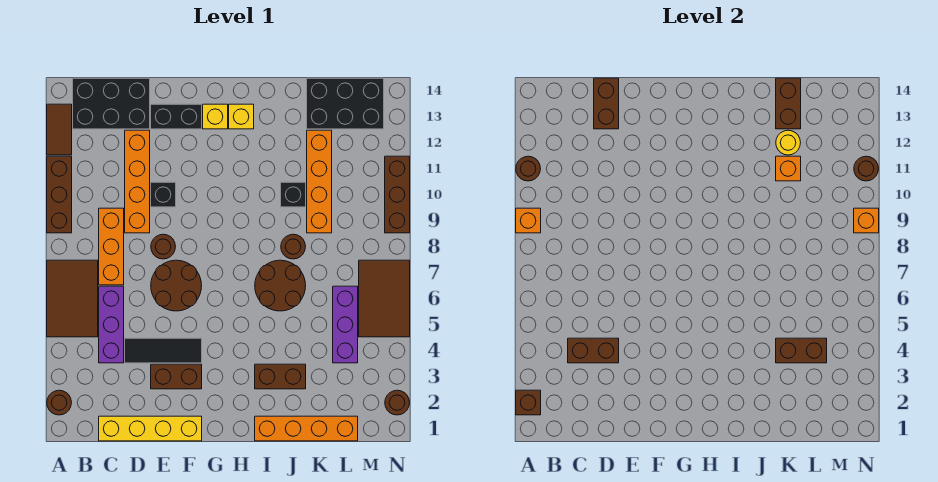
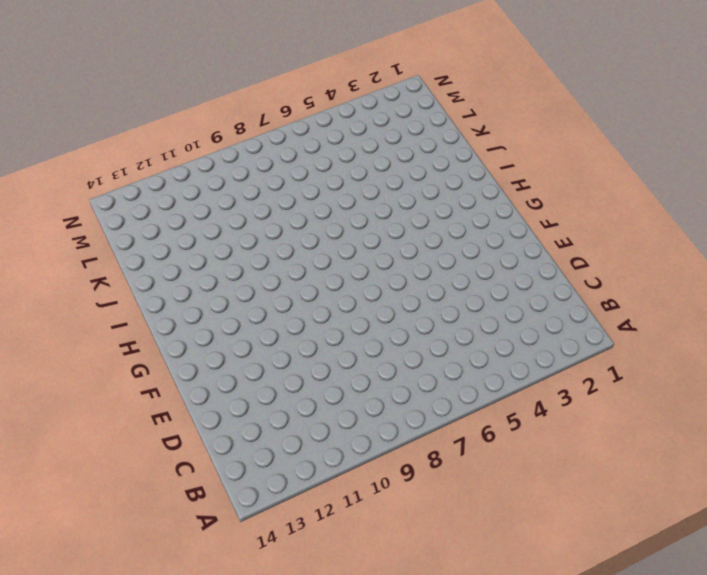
none -> brown 1x1 round brick [47,390,72,415]
none -> brown 2x3 tile [47,260,98,337]
none -> brown 1x3 brick [47,156,72,233]
none -> brown 1x2 tile [47,104,72,155]

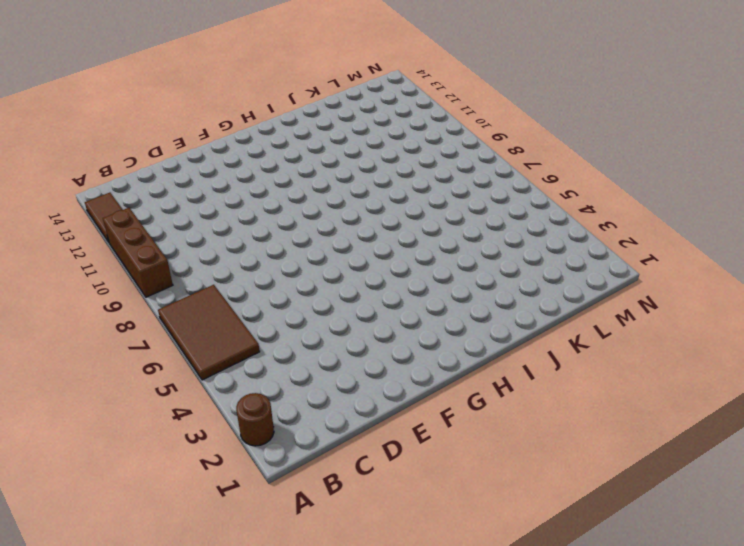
none -> black 2x3 brick [73,78,150,129]
none -> yellow 1x4 brick [99,416,202,441]
none -> purple 1x3 brick [99,286,124,363]
none -> orange 1x3 brick [99,208,124,285]

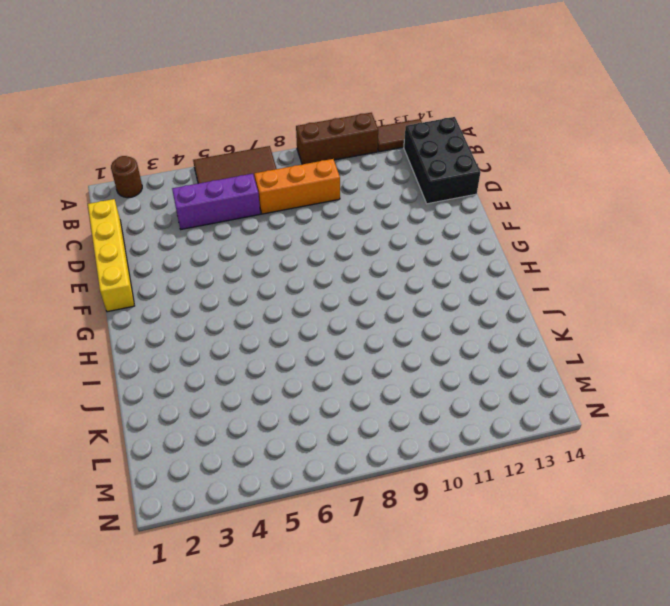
none -> black 1x3 tile [125,338,202,363]
none -> orange 1x4 brick [125,130,150,233]
none -> brown 1x2 brick [151,364,202,389]
none -> brown 2x2 round brick [151,260,202,311]

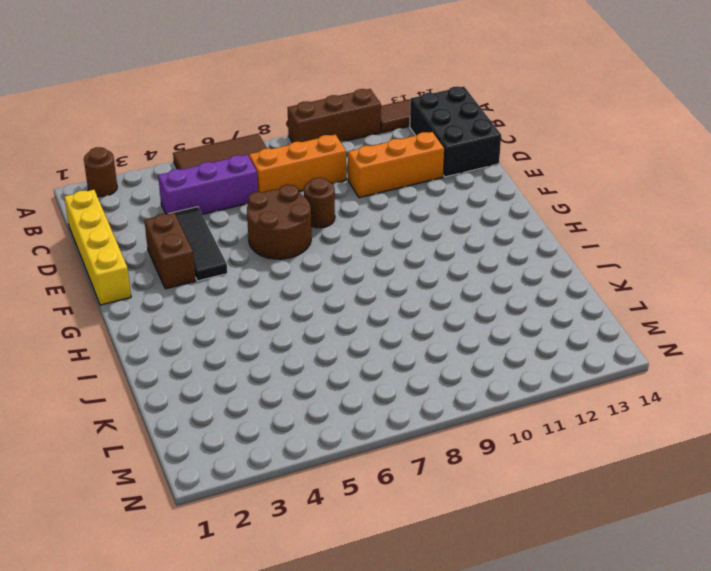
orange 1x3 brick [348,132,445,198] -> orange 1x4 brick [125,130,150,233]
none -> black 1x1 brick [151,182,176,207]
none -> black 1x2 brick [151,104,202,129]
none -> yellow 1x1 brick [203,104,228,129]
none -> yellow 1x1 brick [229,104,254,129]

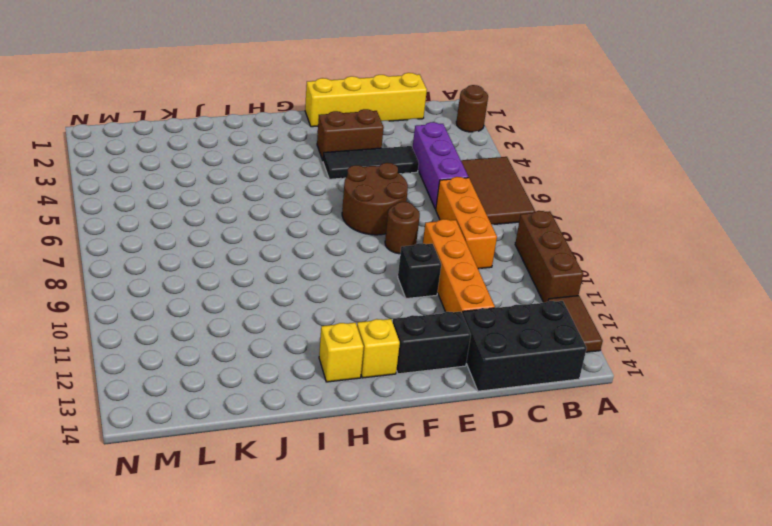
none -> orange 1x4 brick [255,416,358,441]
none -> brown 1x2 brick [255,364,306,389]
none -> brown 2x2 round brick [255,260,306,311]
none -> brown 1x1 round brick [281,234,306,259]

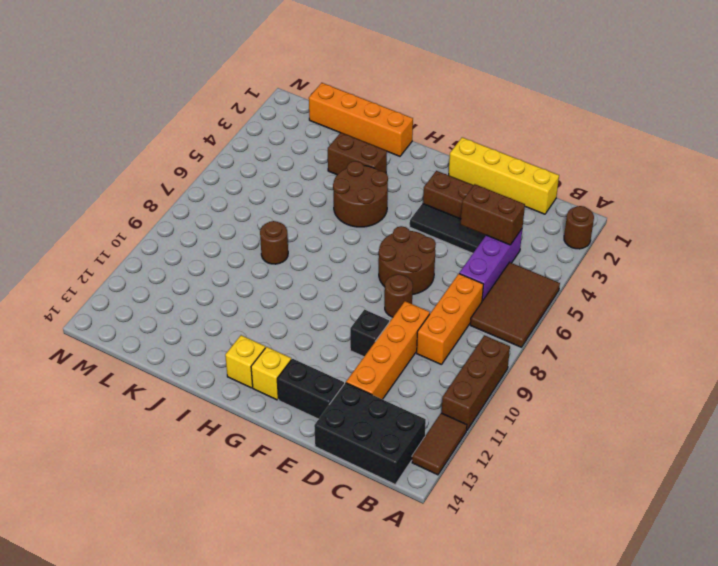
brown 2x2 round brick [333,161,388,227] -> brown 2x2 round brick moved to [255,260,306,311]
none -> black 1x1 brick [281,182,306,207]
none -> orange 1x4 brick [307,130,332,233]
none -> black 2x3 brick [307,78,384,129]
none -> purple 1x3 brick [333,286,358,363]

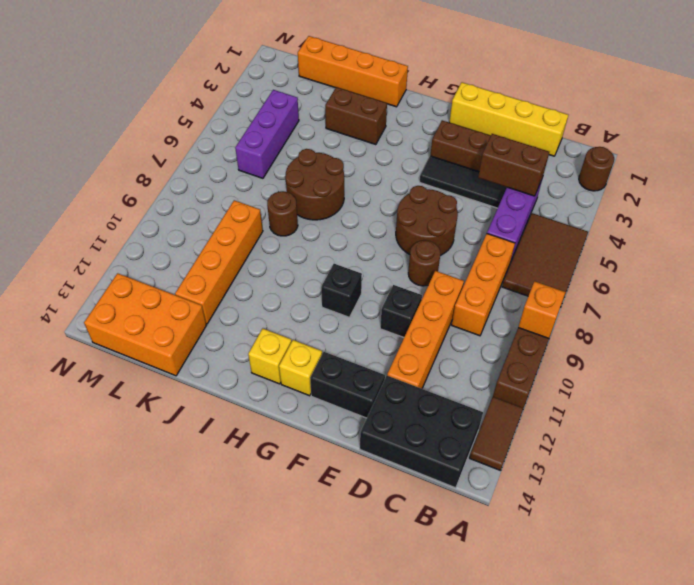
black 1x1 brick [321,264,362,317] -> black 1x1 brick moved to [281,182,306,207]
orange 2x3 brick [84,273,207,376] -> black 2x3 brick [307,78,384,129]
none -> brown 2x3 tile [359,260,410,337]
none -> brown 1x1 round brick [385,390,410,415]
none -> brown 1x3 brick [385,156,410,233]
none -> brown 1x1 brick [516,390,541,415]

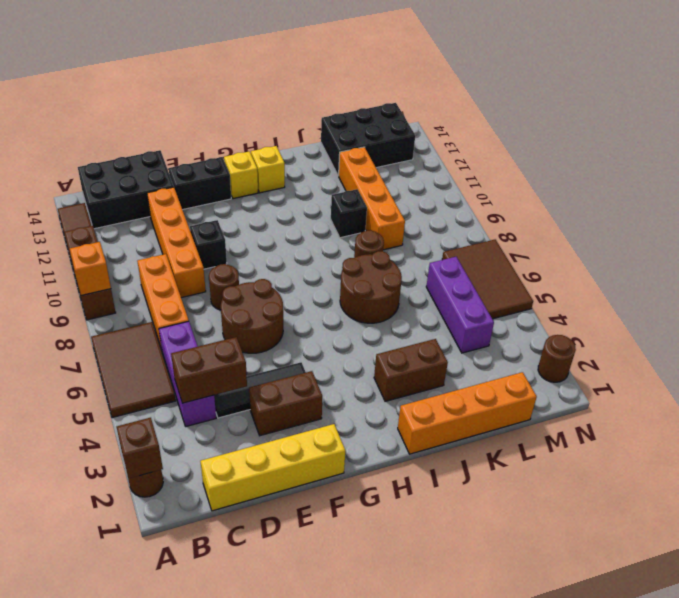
none -> brown 1x3 brick [385,156,410,233]
none -> brown 1x1 round brick [516,156,541,181]
none -> brown 1x2 brick [594,78,619,129]
none -> brown 1x2 brick [776,338,827,363]

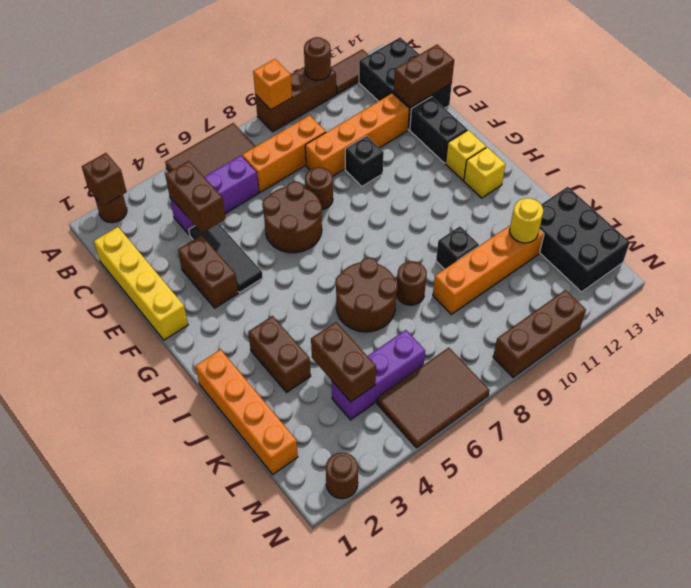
none -> orange 1x1 brick [776,156,801,181]
none -> brown 1x2 brick [776,78,801,129]
none -> orange 1x1 brick [854,208,879,233]
none -> brown 1x1 round brick [854,156,879,181]

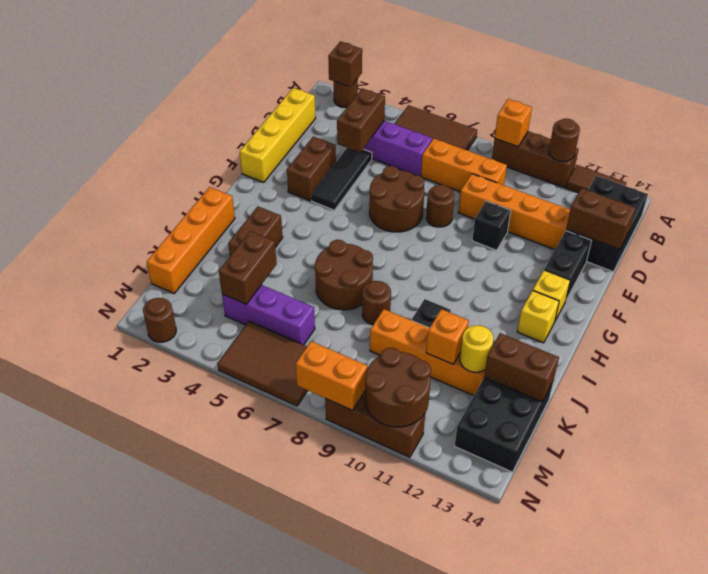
brown 2x2 round brick [365,348,431,427] -> brown 1x1 round brick [854,156,879,181]
orange 1x2 brick [296,341,367,410] -> orange 1x1 brick [854,208,879,233]

